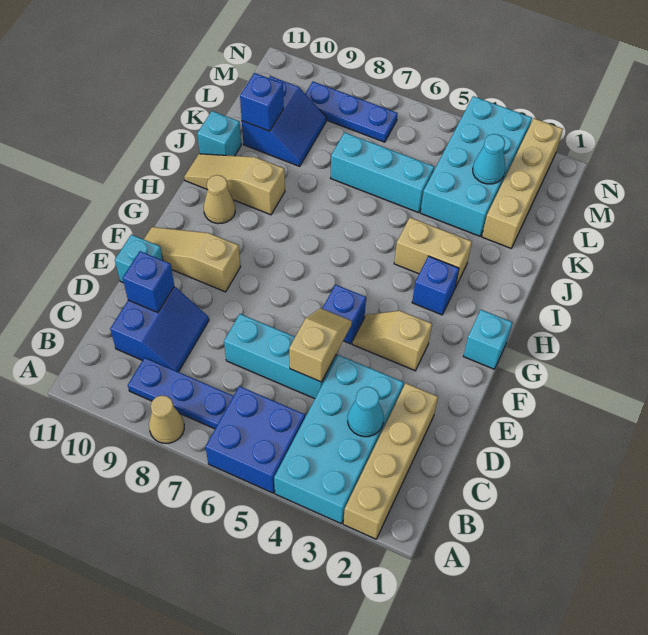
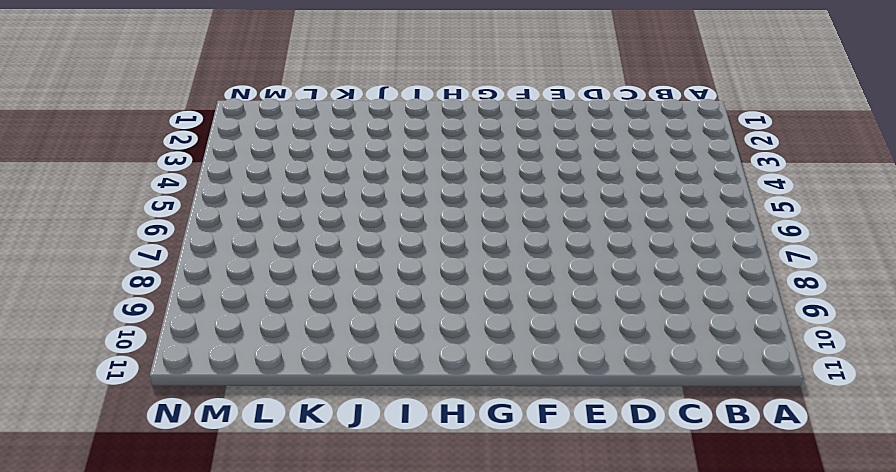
none -> tan 1x4 brick [343,383,438,539]
none -> cyan 2x4 brick [274,355,404,524]
none -> blue 2x2 brick [205,386,305,493]

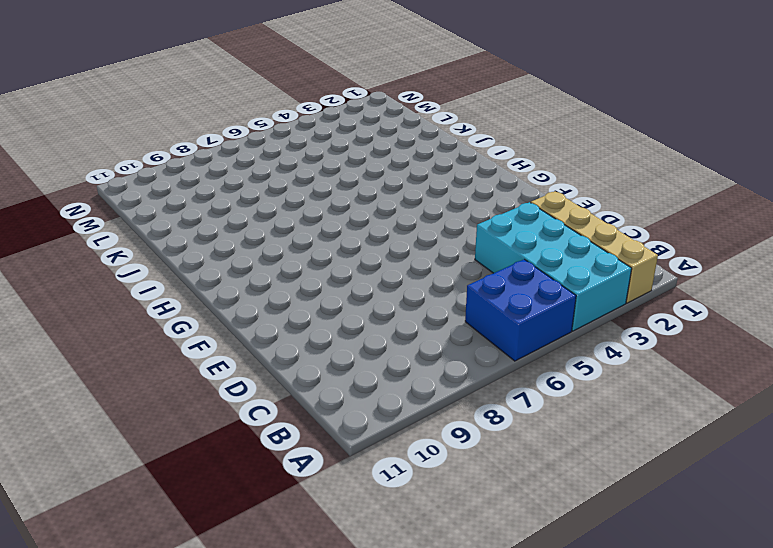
none -> tan 1x1 cone [149,395,184,443]
none -> blue 1x3 plate [128,358,233,429]
none -> blue 2x2 slope [110,286,209,372]

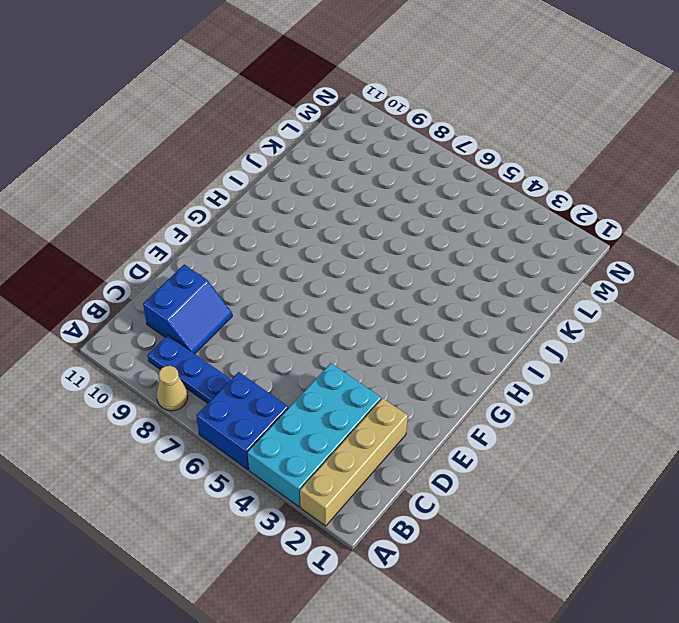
none -> cyan 1x3 brick [224,314,336,399]
none -> cyan 1x1 brick [115,234,163,283]
none -> tan 1x2 slope [352,311,432,371]

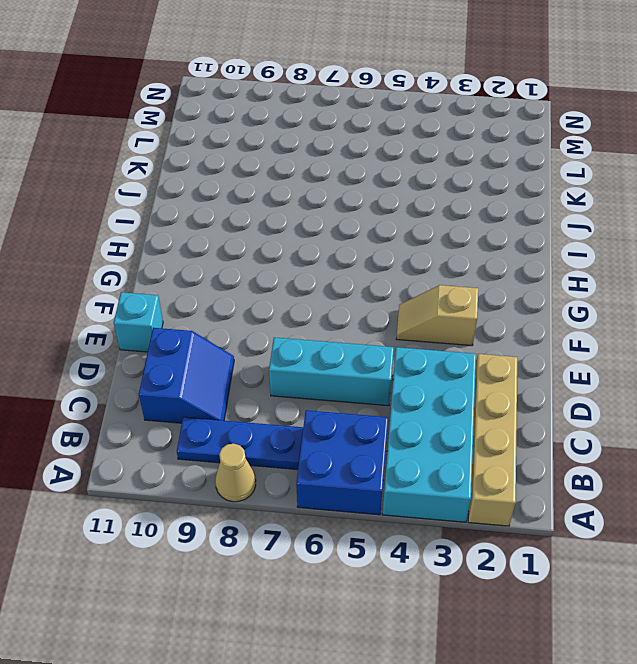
none -> blue 1x1 brick [322,284,366,344]
none -> tan 1x3 slope [144,227,240,292]
none -> cyan 1x1 brick [463,310,513,369]

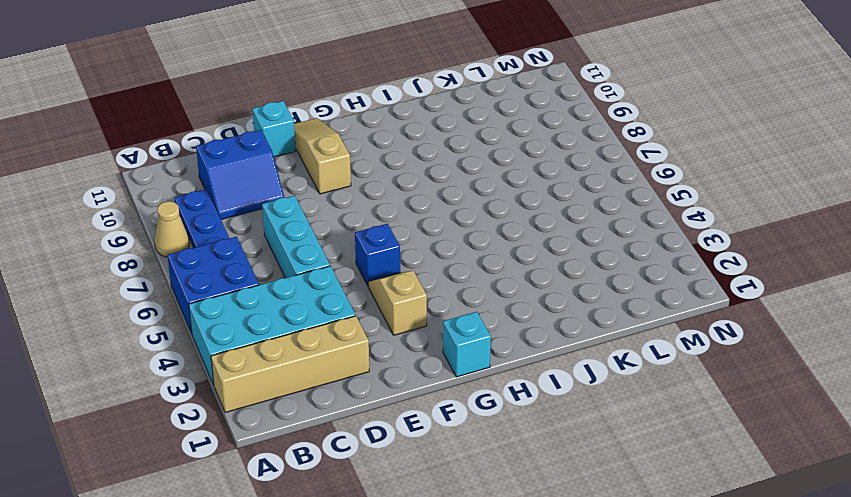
none -> blue 1x1 brick [412,256,459,315]
none -> tan 1x1 cone [204,175,235,224]
none -> tan 1x2 brick [394,218,472,288]

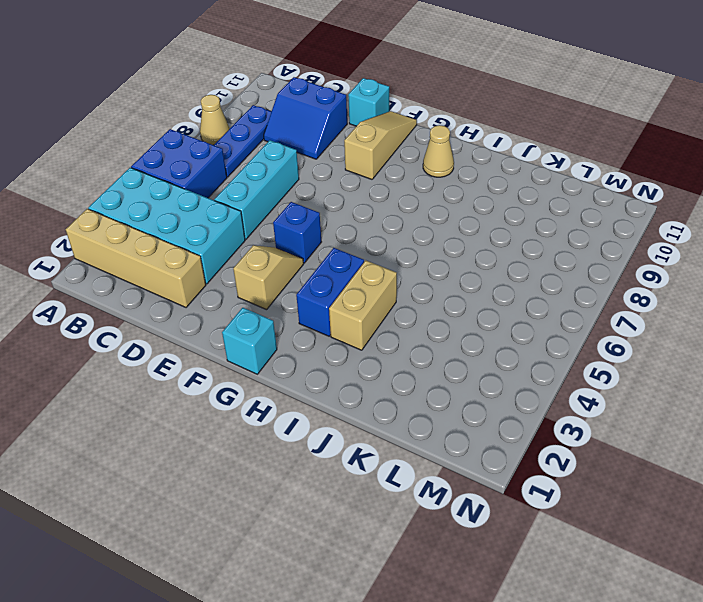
blue 1x2 brick [296,248,364,336] -> blue 1x1 brick [412,256,459,315]
none -> tan 1x3 slope [184,154,285,215]
none -> cyan 1x1 brick [197,111,241,156]
none -> tan 1x4 brick [482,118,563,248]

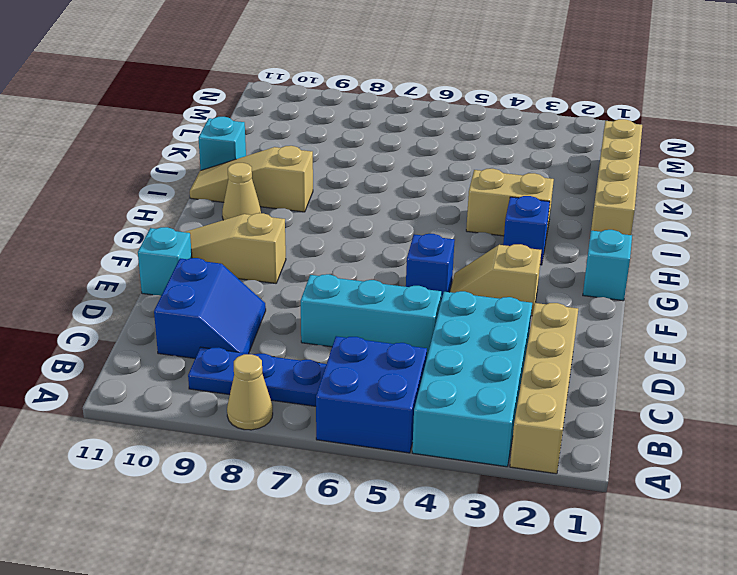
tan 1x4 brick [591,119,642,235] -> tan 1x4 brick moved to [482,118,563,248]
none -> cyan 2x4 brick [420,96,532,236]
none -> cyan 1x3 brick [331,132,434,213]
none -> blue 2x2 slope [242,76,326,166]

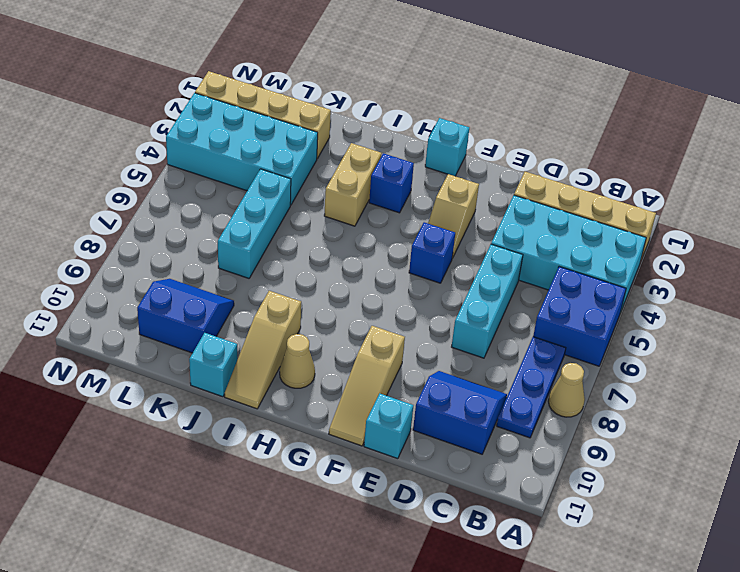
none -> blue 1x3 plate [305,82,398,142]
none -> cyan 1x1 cone [348,387,384,437]
none -> tan 1x2 slope [289,308,352,382]

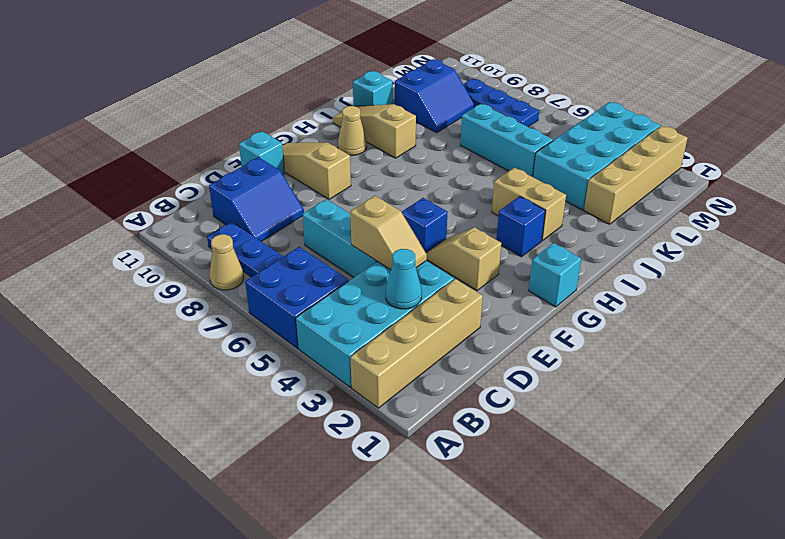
tan 1x2 slope [350,196,427,270] -> tan 1x2 slope turned to [289,308,352,382]
none -> blue 1x1 brick [123,251,174,313]
none -> blue 1x1 brick [240,73,284,131]
none -> cyan 1x1 cone [473,134,505,184]

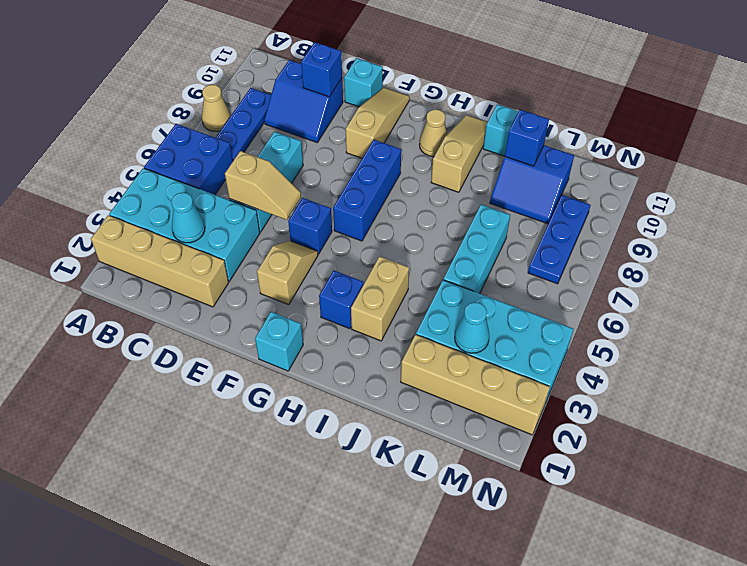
blue 1x3 brick [333,140,401,241] -> none

